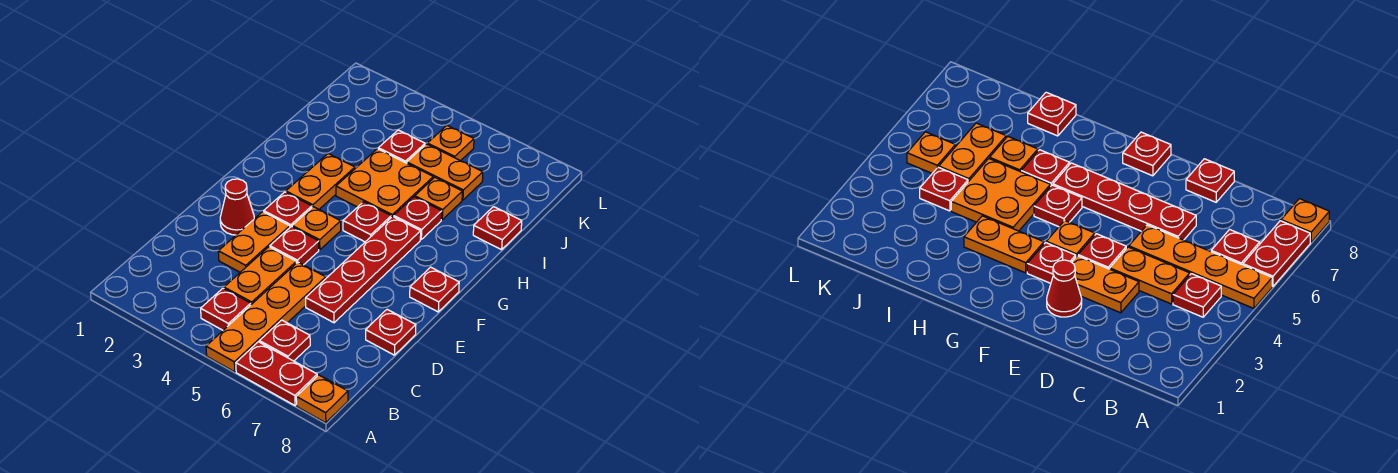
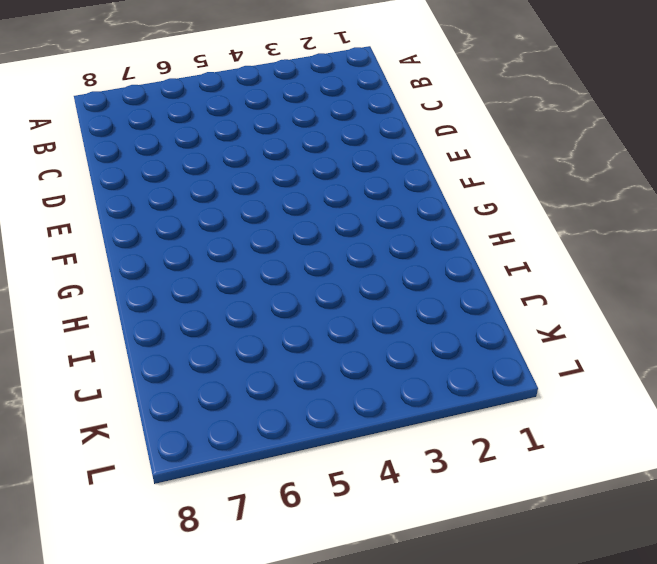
none -> orange 1x4 plate [206,262,326,372]
none -> red 1x2 plate [236,342,317,405]
none -> orange 1x1 plate [296,375,348,423]

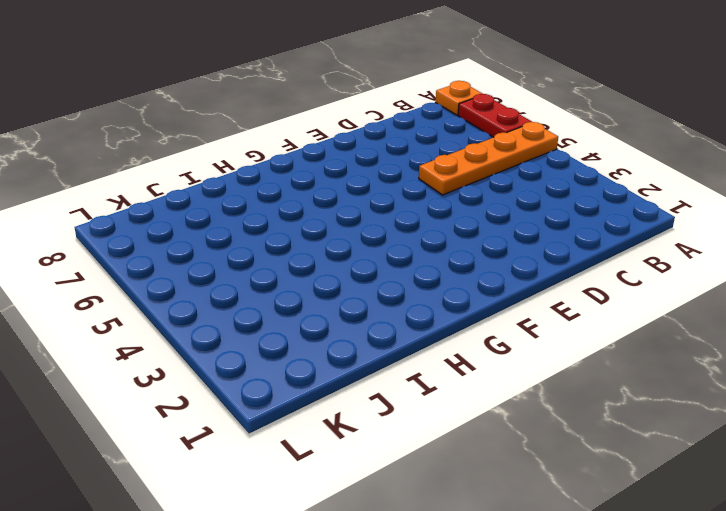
none -> red 1x1 plate [201,288,251,330]
none -> red 1x1 plate [260,320,310,361]
none -> orange 1x2 plate [224,247,296,304]

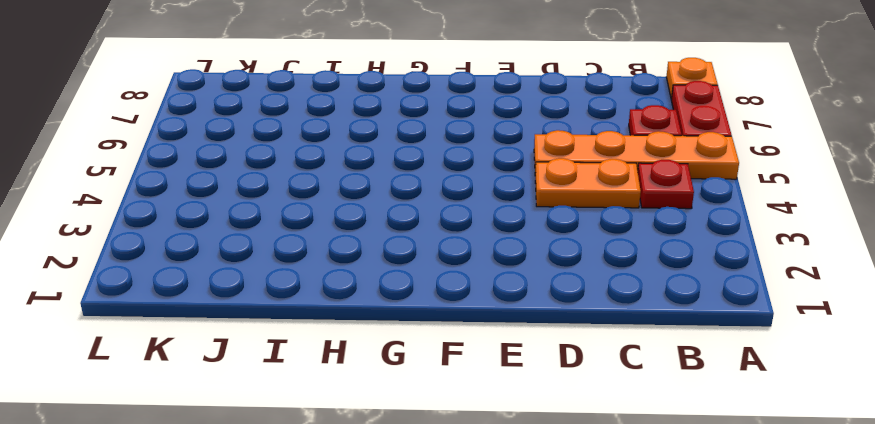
none -> orange 1x2 plate [218,212,290,272]
none -> red 1x4 plate [306,217,421,323]
none -> red 1x1 plate [366,309,416,355]

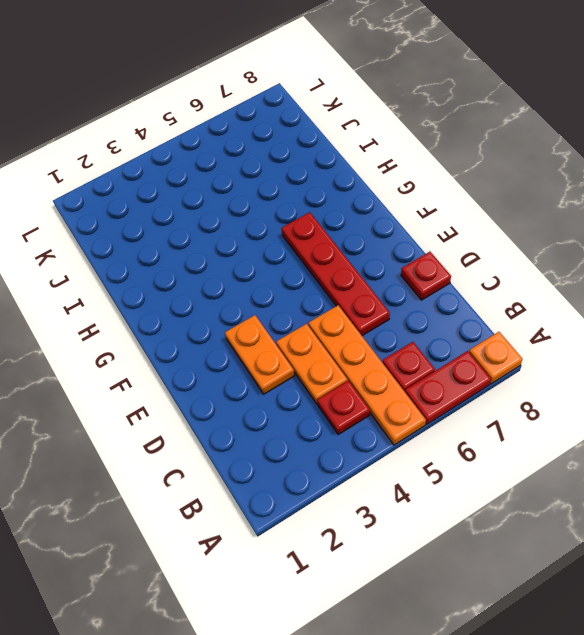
none -> red 1x1 cone [220,179,254,235]
none -> red 1x1 plate [270,227,319,265]
none -> red 1x1 plate [264,192,312,227]

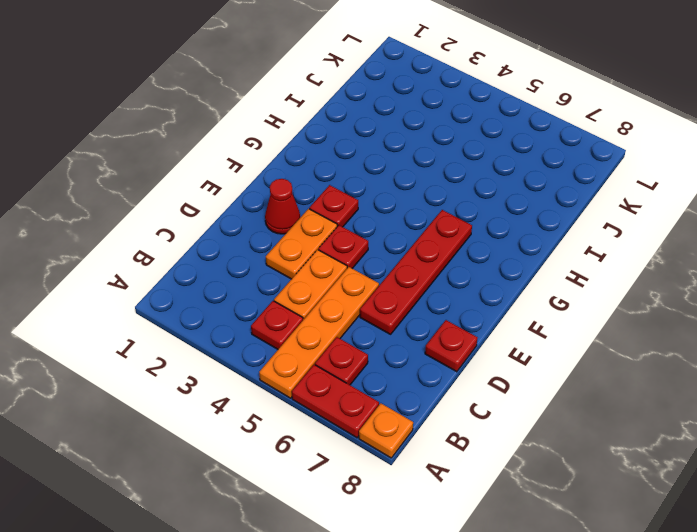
none -> orange 1x1 plate [292,207,341,250]
none -> red 1x1 plate [410,267,459,312]
none -> orange 1x2 plate [286,154,355,209]

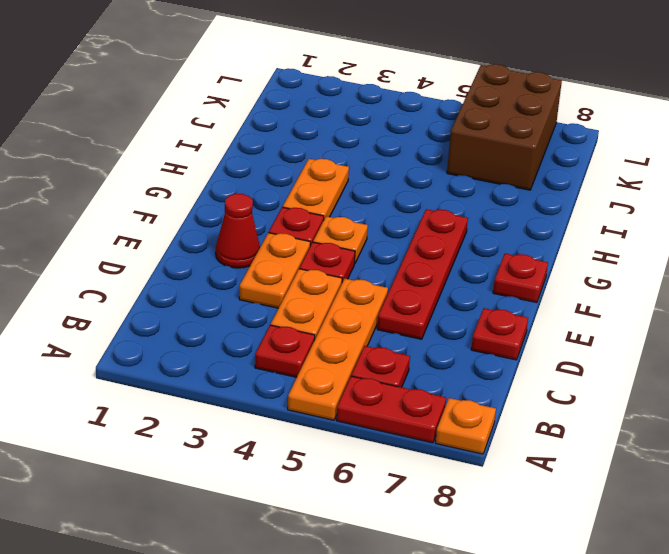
brown 2x3 brick [447,64,562,190] -> orange 1x2 plate [407,144,483,200]
none -> red 1x1 plate [343,202,391,242]
none -> orange 2x2 plate [336,149,433,217]
none -> red 1x1 plate [394,197,442,239]

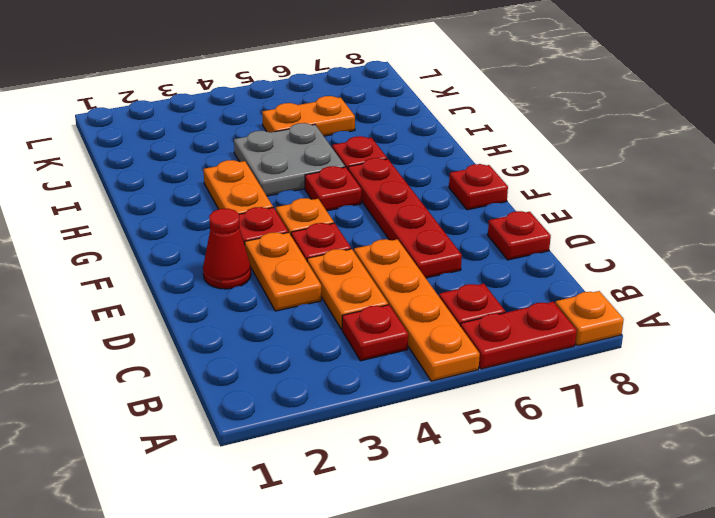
grey 2x2 plate [234,123,345,196] -> orange 2x2 plate [336,149,433,217]
none -> orange 1x1 plate [415,177,462,219]
none -> red 1x1 plate [473,207,522,250]
none -> red 1x1 plate [378,130,425,163]

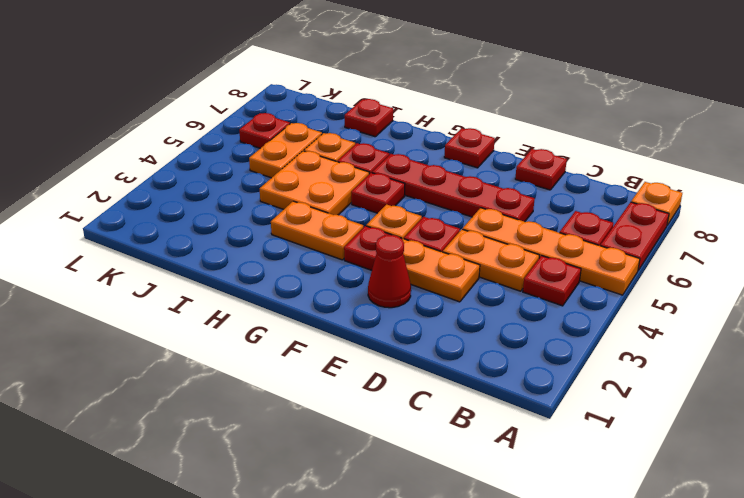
red 1x1 plate [239,113,290,148] -> red 1x1 plate moved to [378,130,425,163]
none -> orange 1x1 plate [427,126,474,161]

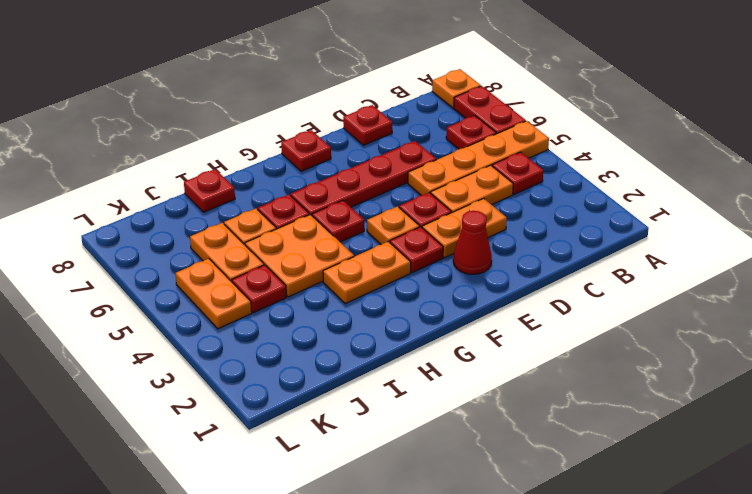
orange 1x2 plate [175,259,252,329] -> orange 1x1 plate [427,126,474,161]

